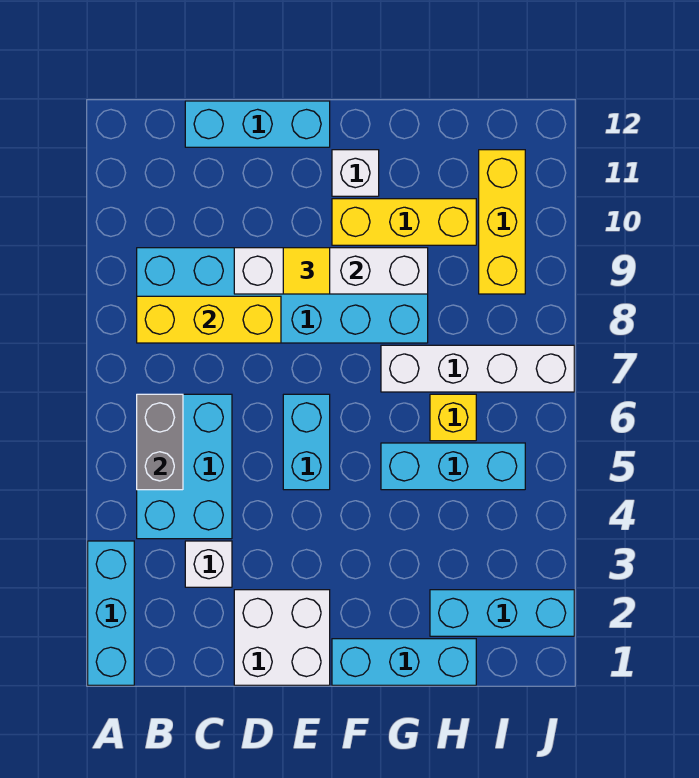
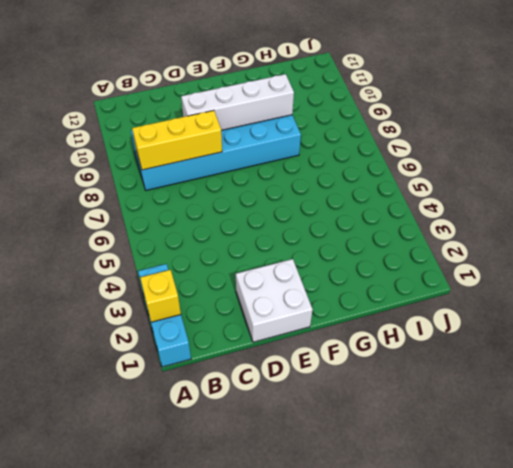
yellow 1x1 brick [140,270,181,322] -> yellow 1x1 brick moved to [430,394,476,441]
none -> cyan 2x3 brick [137,394,232,539]
none -> white 1x1 brick [185,541,232,587]
none -> cyan 1x3 brick [185,101,330,147]

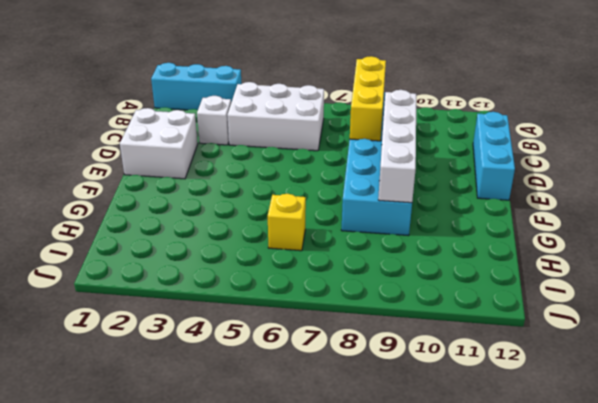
white 2x3 brick [228,82,324,151] -> cyan 2x3 brick [137,394,232,539]
none -> cyan 1x2 brick [283,394,330,490]
none -> cyan 1x3 brick [332,639,476,685]
none -> yellow 1x3 brick [332,199,476,245]

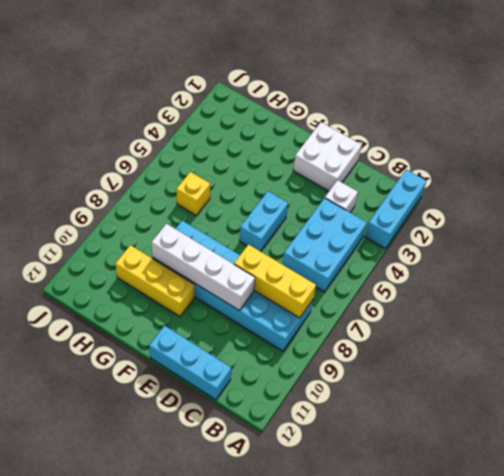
none -> cyan 1x3 brick [332,639,476,685]
none -> white 1x1 brick [332,150,379,196]
none -> cyan 1x3 brick [381,443,525,490]

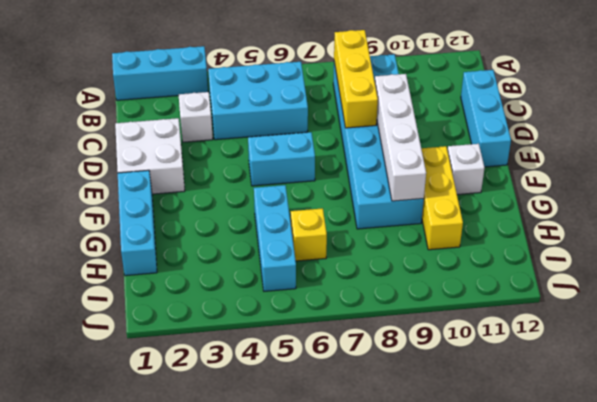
none -> white 1x4 brick [381,345,574,392]
none -> cyan 1x3 brick [430,590,574,636]
none -> yellow 1x3 brick [479,150,525,294]

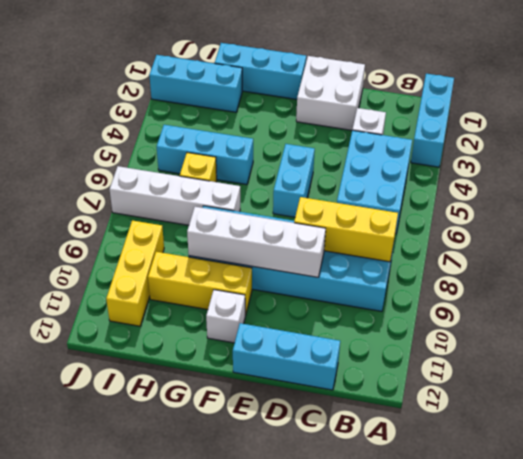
none -> grey 1x2 brick [137,394,183,490]
none -> yellow 1x1 tile [283,248,330,294]

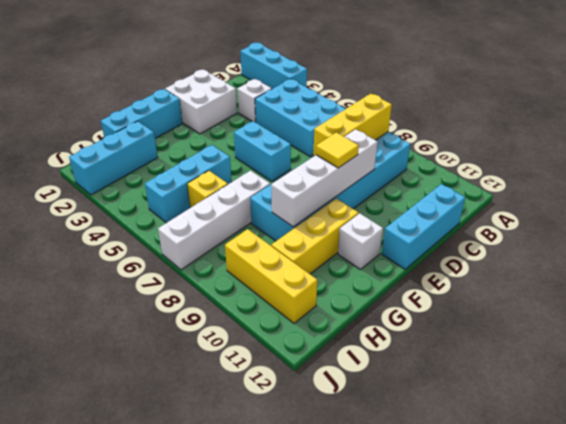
none -> grey 1x2 brick [137,394,183,490]

